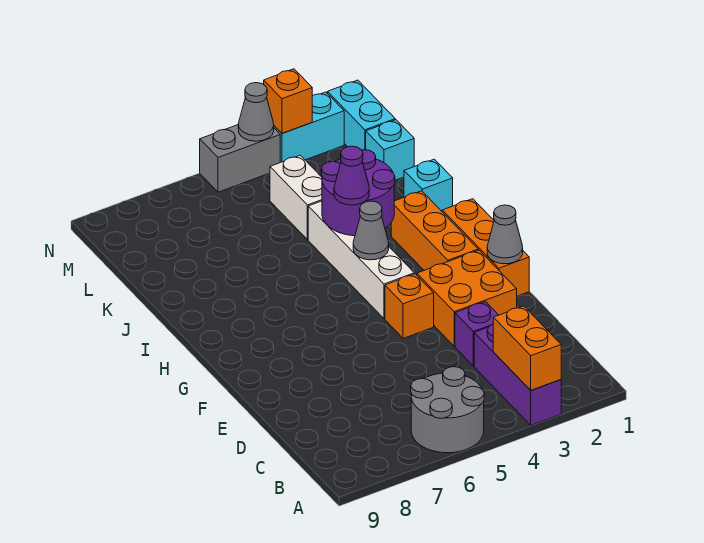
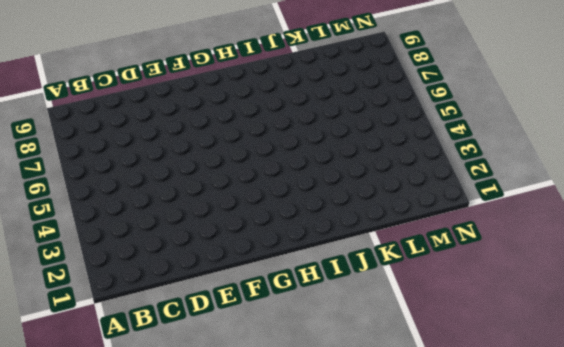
none -> purple 1x3 brick [474,324,561,425]
none -> grey 2x2 round brick [411,367,484,453]
none -> purple 1x1 brick [455,302,498,366]

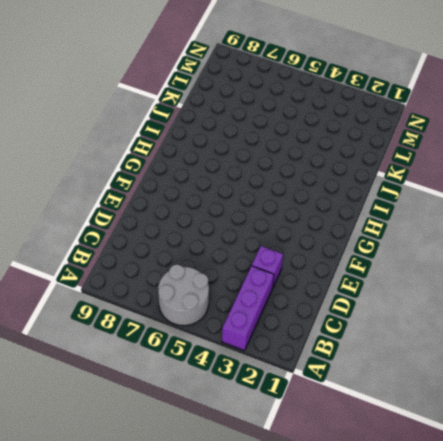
none -> orange 2x2 brick [417,250,517,346]
none -> orange 1x3 brick [442,199,529,296]
none -> orange 1x1 brick [385,274,434,338]

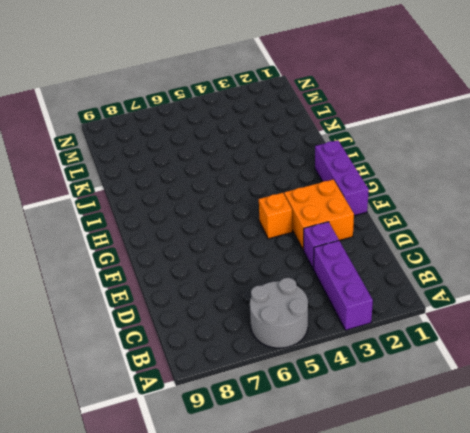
purple 1x3 brick [315,140,369,216] -> orange 1x3 brick [442,199,529,296]
none -> orange 1x3 brick [391,191,478,270]
none -> white 1x4 brick [308,201,414,319]
none -> cyan 1x1 brick [404,159,453,211]

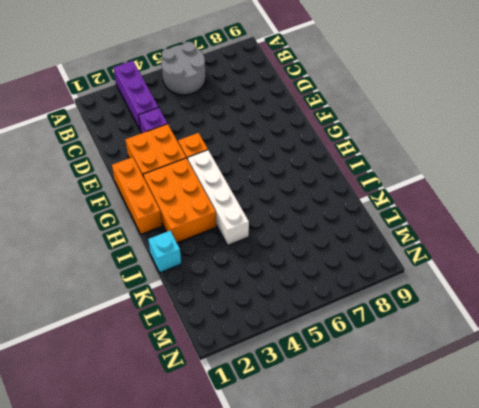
orange 2x3 brick [143,158,216,243] -> orange 1x3 brick [391,191,478,270]
none -> white 1x2 brick [270,155,322,240]
none -> cyan 1x1 brick [366,120,414,180]
none -> cyan 1x2 brick [328,80,395,150]

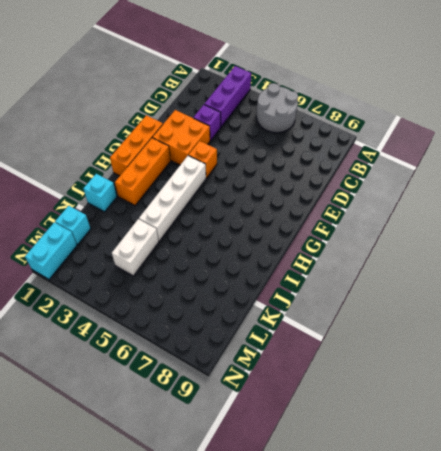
none -> cyan 1x2 brick [274,92,344,162]
none -> grey 1x2 brick [200,125,280,192]
none -> orange 1x2 brick [493,306,561,390]

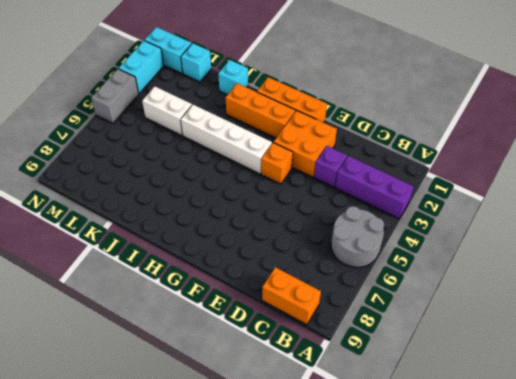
orange 1x2 brick [262,267,321,325] -> orange 1x2 brick moved to [493,306,561,390]
none -> grey 1x1 cone [487,205,523,264]
none -> grey 1x1 cone [353,201,389,260]
none -> purple 2x2 round brick [321,150,395,236]

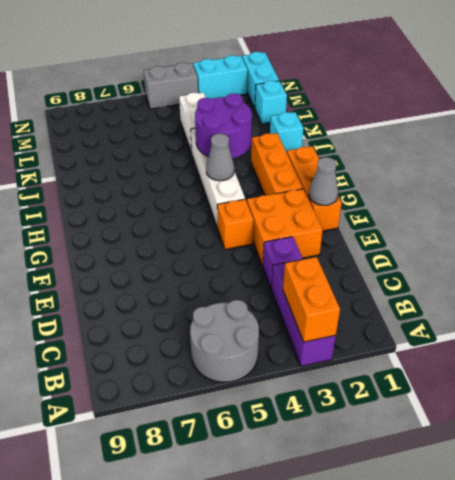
none -> orange 1x1 brick [264,69,312,133]
none -> grey 1x1 cone [238,83,274,141]
none -> purple 1x1 cone [334,146,369,205]

